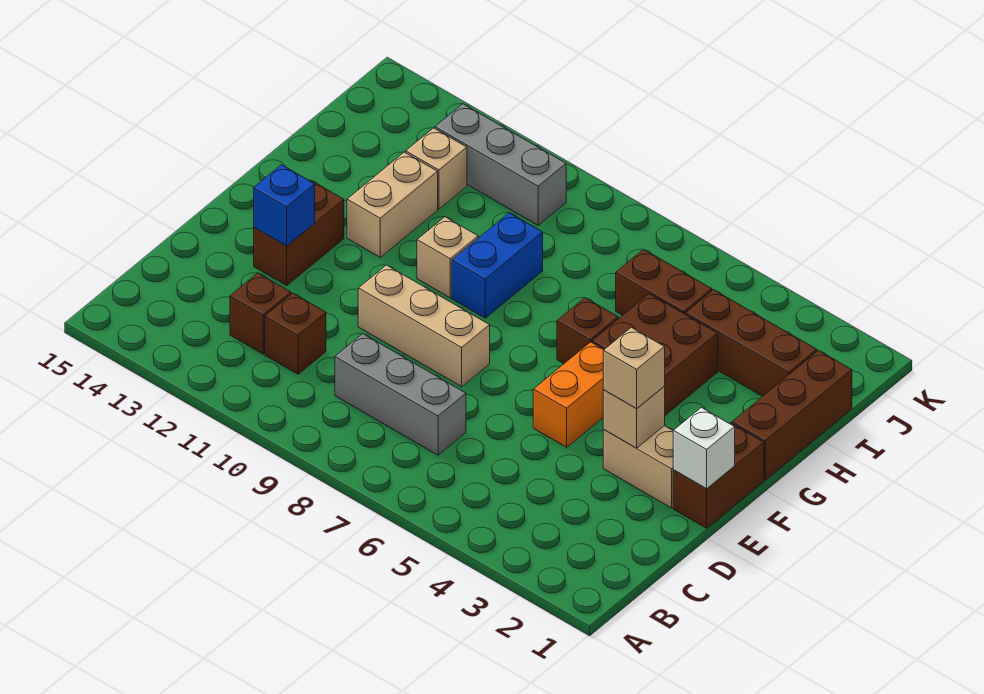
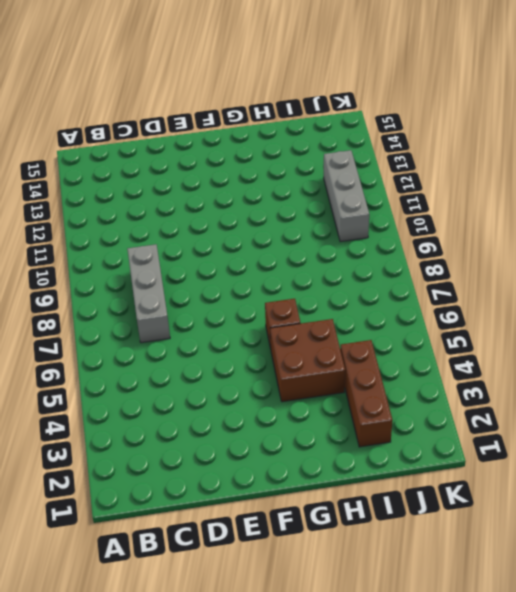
none -> brown 1x1 brick [265,293,326,374]
none -> brown 1x1 brick [230,273,291,354]
none -> brown 1x2 brick [673,423,764,528]

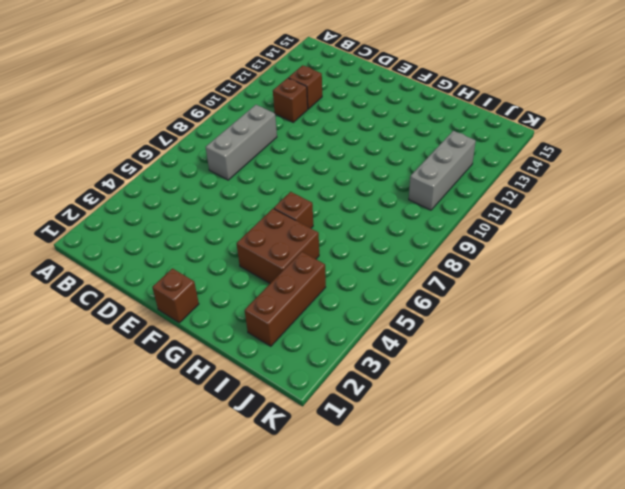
brown 1x1 brick [152,269,199,323] -> brown 1x2 brick [673,423,764,528]
none -> tan 1x2 brick [603,426,673,508]
none -> orange 1x2 brick [533,342,604,447]
none -> tan 1x3 brick [358,265,490,387]

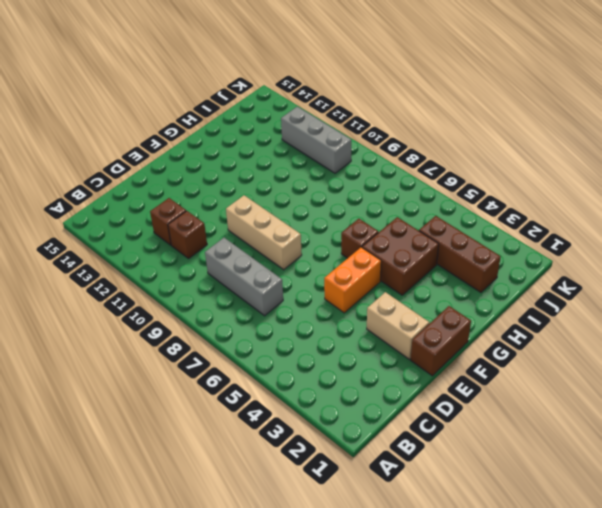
none -> brown 1x2 brick [254,180,344,285]
none -> brown 1x3 brick [732,350,852,480]
none -> blue 1x2 brick [452,213,543,318]

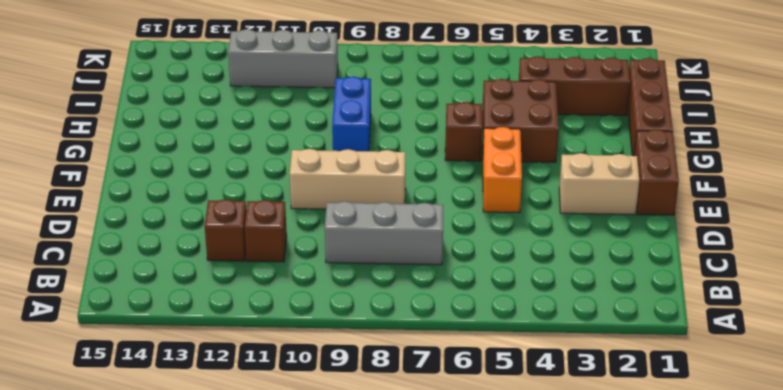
none -> brown 1x2 brick [254,180,344,285]
none -> tan 1x1 brick [417,217,478,298]
none -> tan 1x2 brick [347,152,438,257]

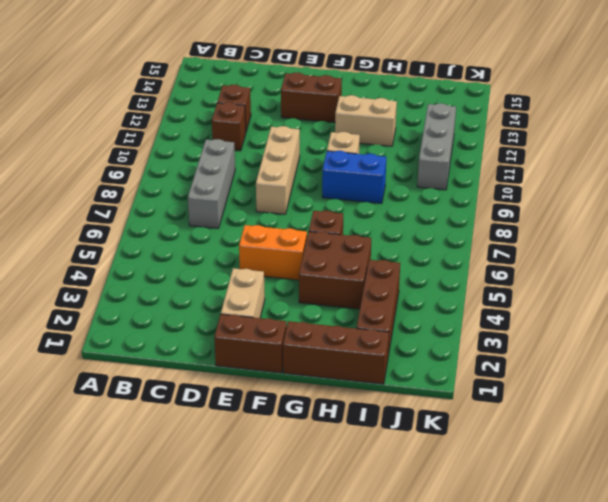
none -> brown 1x2 brick [616,249,712,315]
none -> tan 1x1 brick [406,128,467,209]
none -> white 1x1 brick [673,408,735,489]

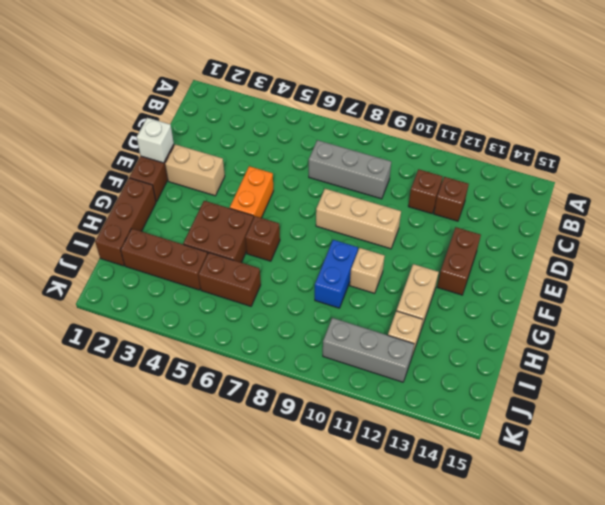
none -> tan 1x1 brick [603,386,665,448]
none -> blue 1x1 brick [254,165,315,246]
none -> tan 1x1 brick [603,327,665,408]

